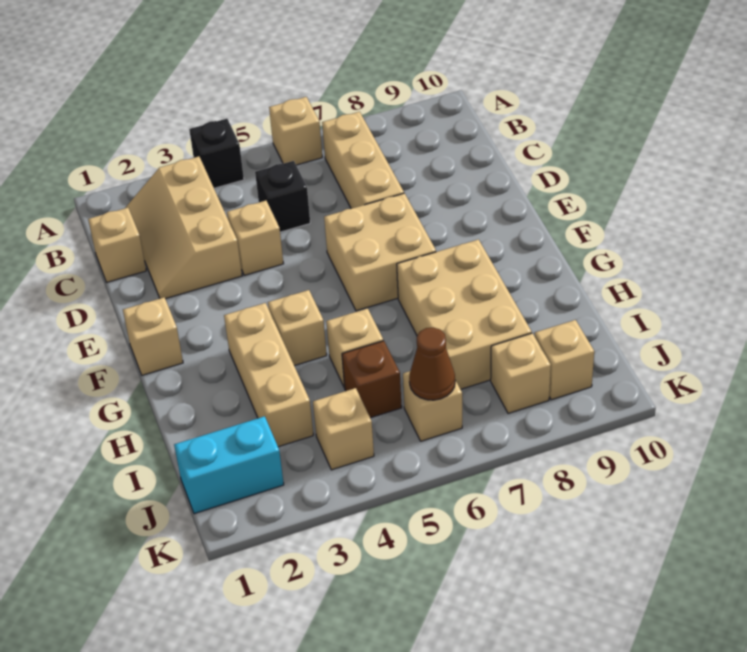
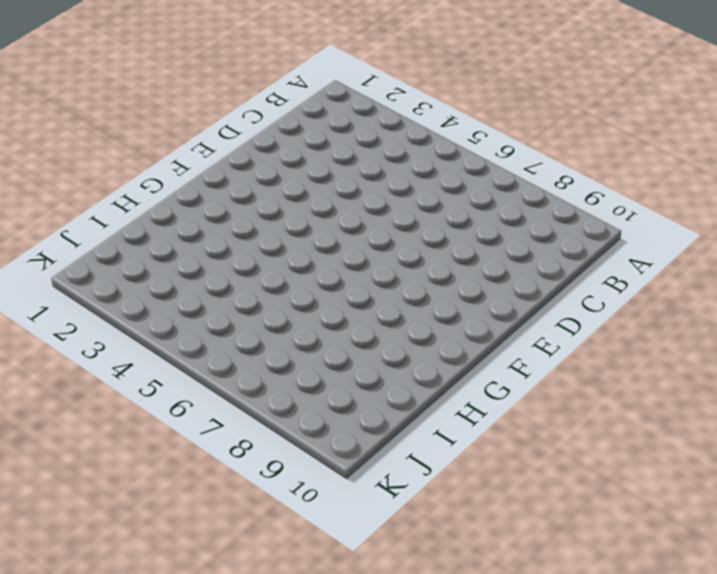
none -> black 1x1 brick [189,119,244,188]
none -> tan 1x1 brick [269,97,322,165]
none -> tan 2x3 slope [125,157,242,299]

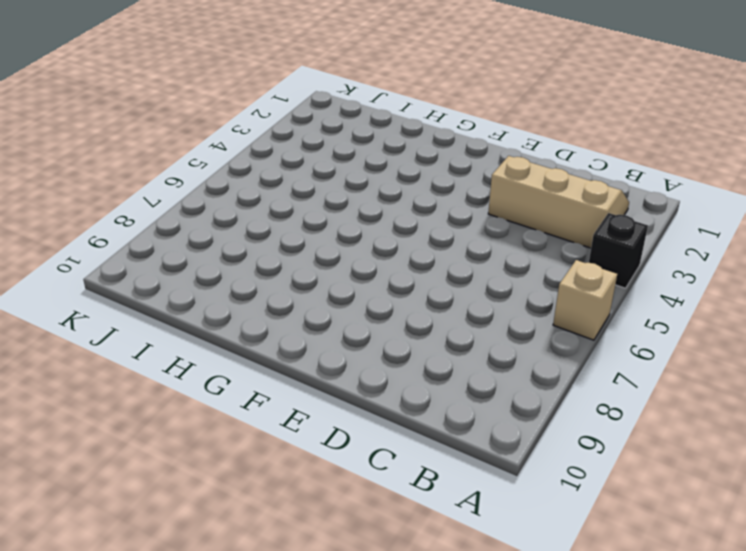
none -> tan 1x3 brick [322,112,404,209]
none -> tan 1x1 brick [88,208,146,282]
none -> black 1x1 brick [255,161,310,232]

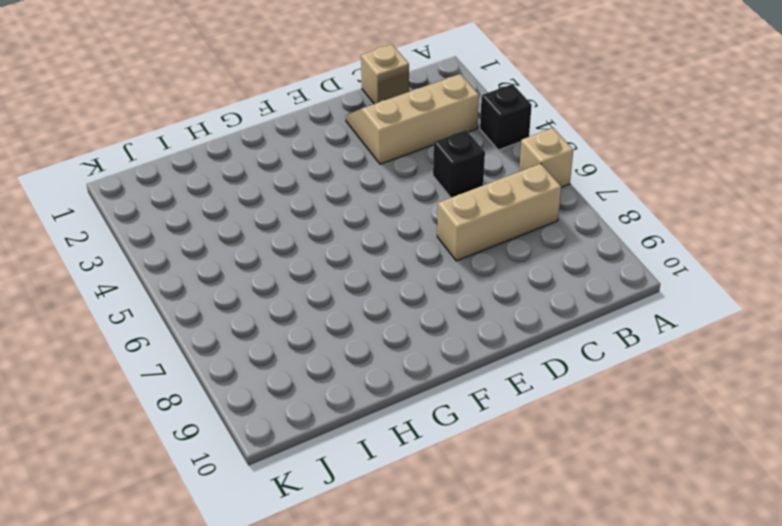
none -> tan 1x1 brick [227,201,284,276]
none -> tan 2x2 brick [324,193,436,311]
none -> tan 1x1 brick [123,297,183,375]

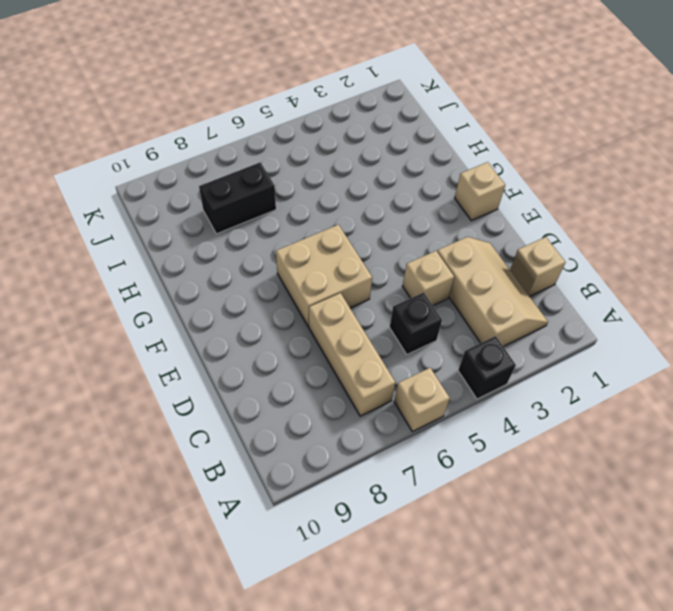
black 1x2 brick [199,162,276,234] -> tan 2x3 brick [397,239,532,389]
none -> tan 1x3 brick [224,303,313,447]
none -> tan 1x1 brick [268,290,327,366]
none -> tan 1x1 brick [326,308,383,388]

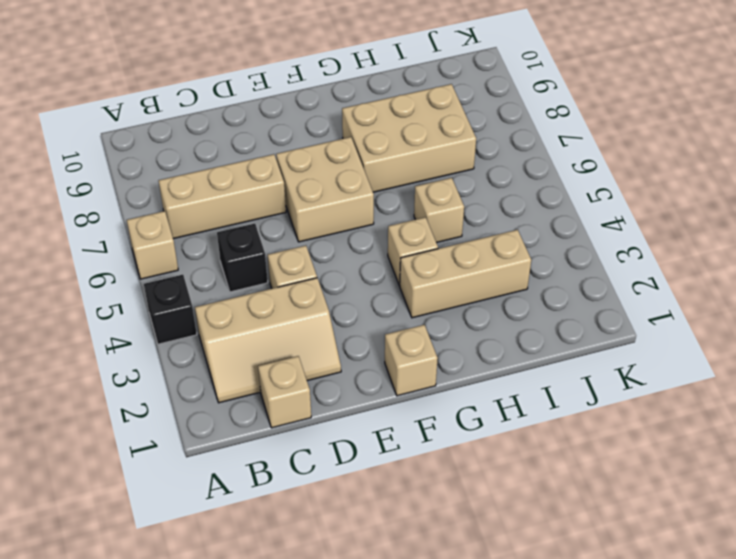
none -> brown 1x1 brick [342,341,402,418]
none -> cyan 1x2 brick [174,416,284,514]
none -> tan 1x1 brick [313,388,374,470]

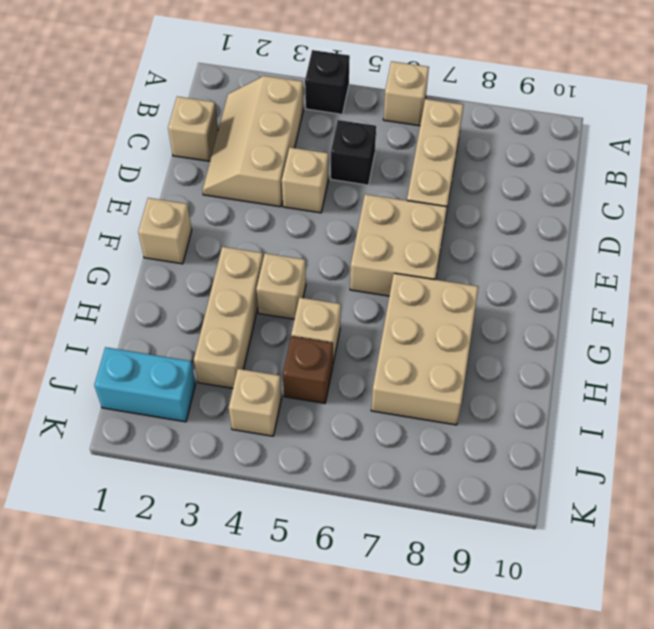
none -> tan 1x1 brick [403,371,462,441]
none -> tan 1x1 brick [491,333,551,414]
none -> tan 1x1 brick [535,320,594,400]

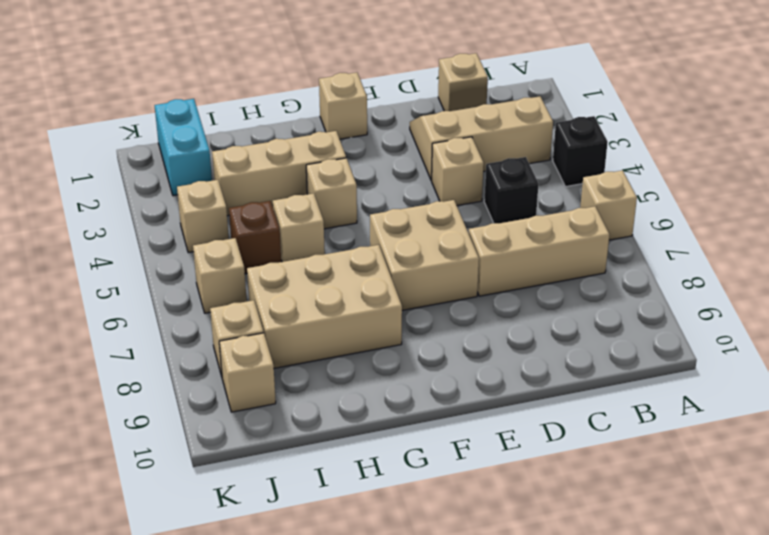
none -> brown 1x1 cone [409,327,455,400]

